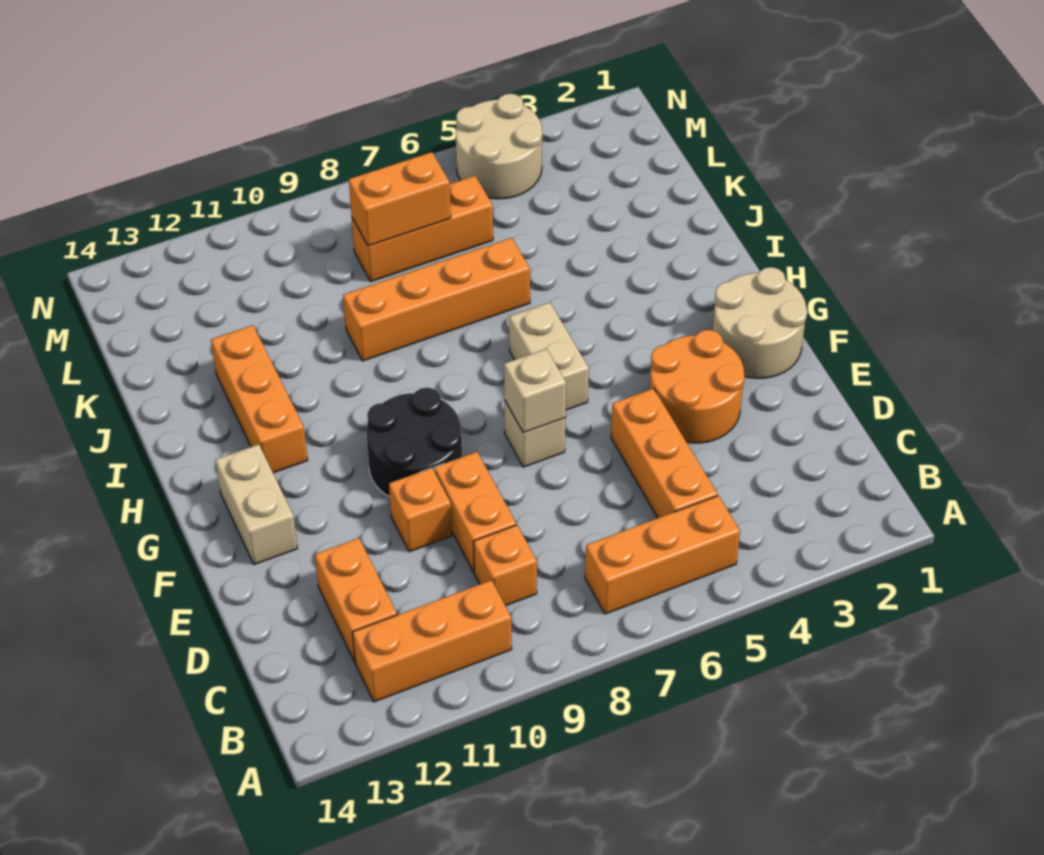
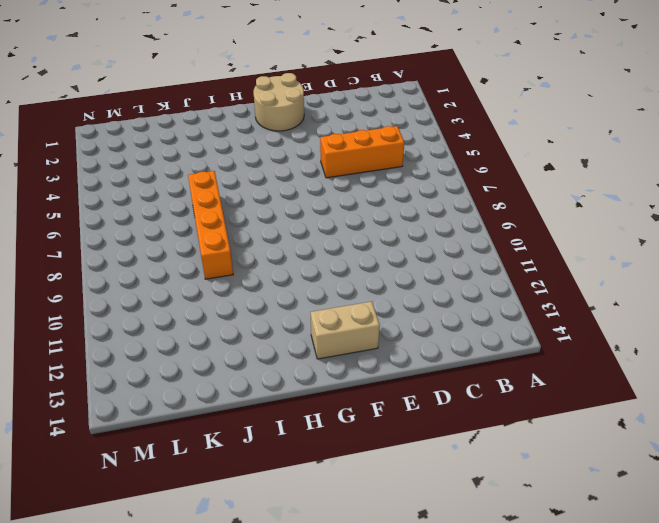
none -> orange 1x3 brick [585,496,740,614]
none -> orange 1x3 brick [353,580,512,702]
none -> orange 1x1 brick [474,525,537,606]

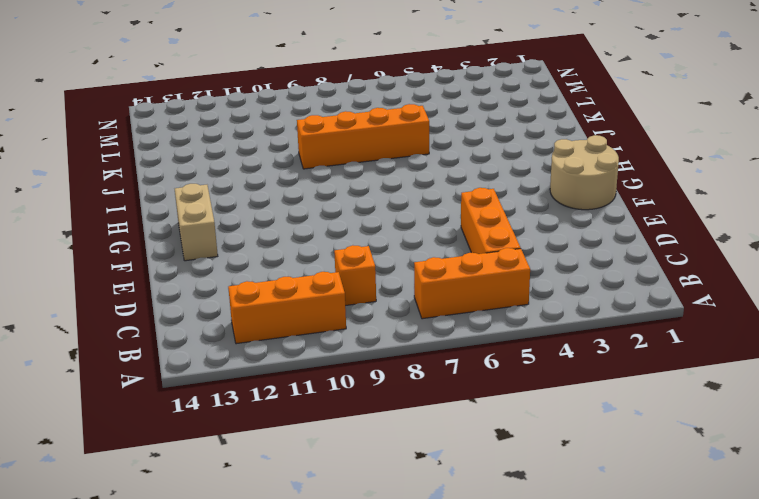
none -> orange 1x2 brick [315,538,397,662]
none -> orange 1x2 brick [434,452,516,572]
none -> orange 2x2 round brick [649,330,745,443]

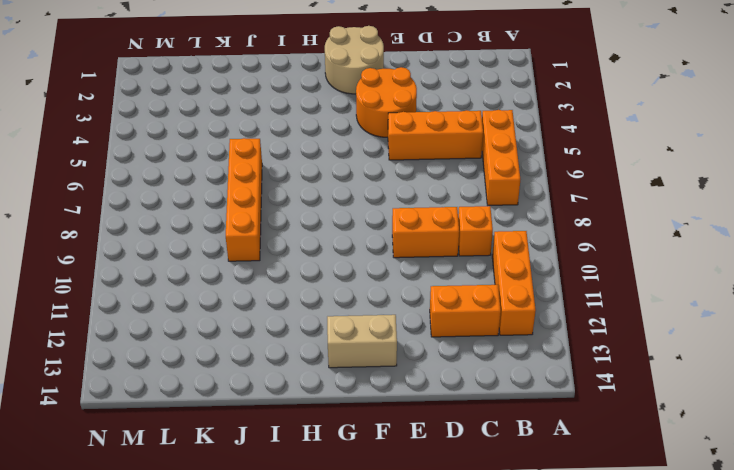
none -> orange 1x1 brick [389,468,452,552]
none -> tan 1x1 brick [504,400,565,467]
none -> black 2x2 round brick [366,387,462,497]

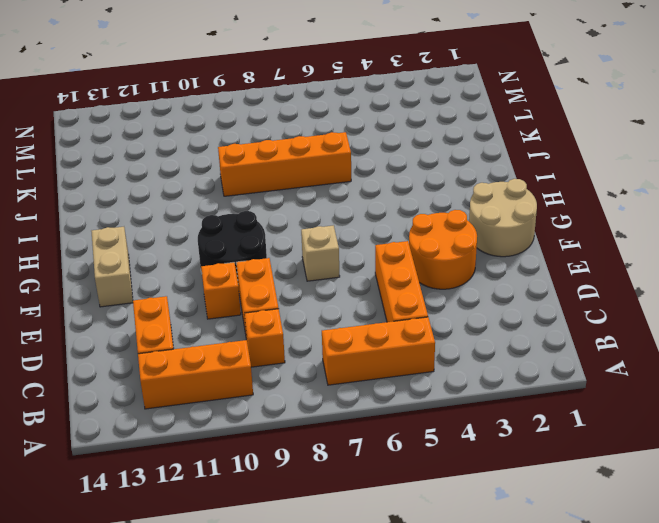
none -> tan 1x2 brick [509,302,589,410]
none -> orange 1x3 brick [211,325,307,473]
none -> orange 1x3 brick [352,176,493,282]

